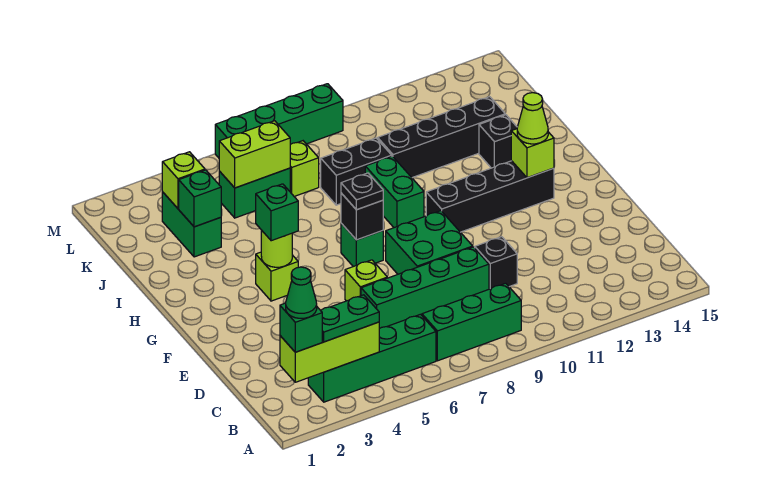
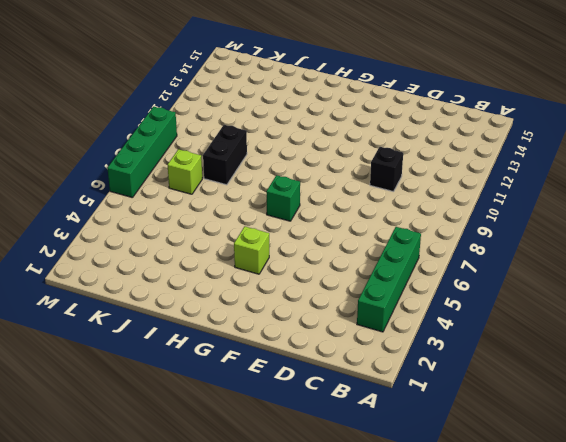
none -> green 1x3 brick [422,283,521,361]
none -> green 1x4 brick [361,247,489,329]
none -> lime 1x1 brick [345,260,387,301]
none -> green 2x2 brick [386,211,473,274]

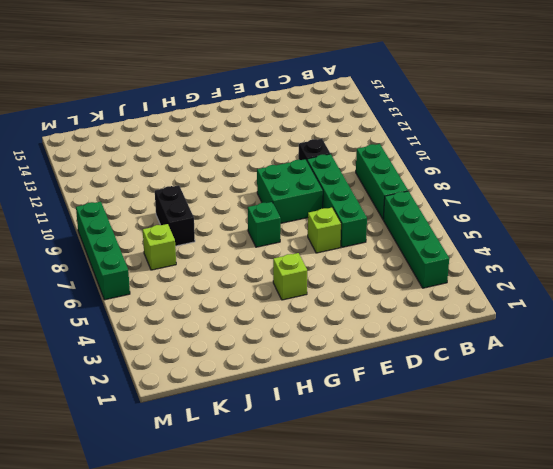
none -> black 1x4 brick [426,161,554,232]
none -> green 1x2 brick [365,156,424,228]
none -> black 1x1 brick [479,115,517,168]
none -> green 1x2 brick [162,192,221,257]

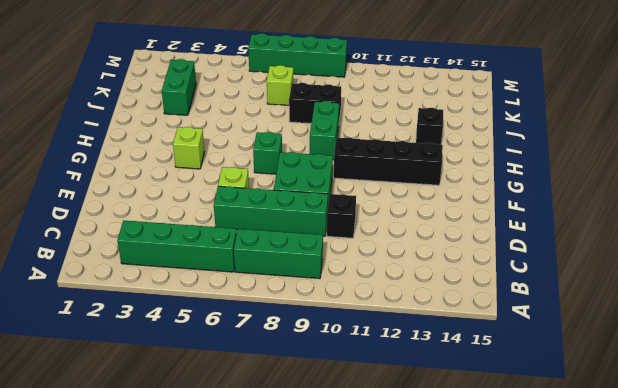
none -> black 1x4 brick [378,97,505,178]
none -> green 1x2 brick [219,168,290,218]
none -> lime 1x3 brick [280,322,379,382]
none -> lime 1x1 round brick [261,230,292,267]

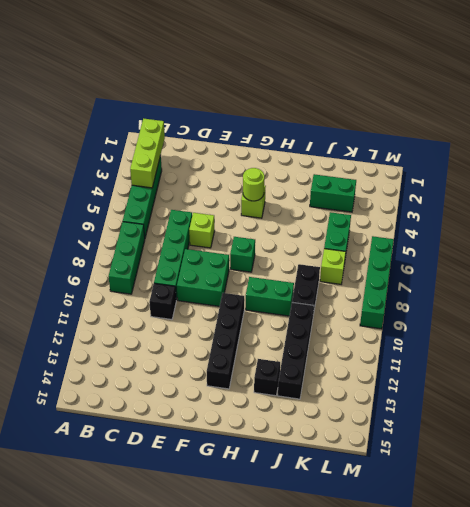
none -> black 1x1 brick [341,193,383,240]
none -> lime 1x1 brick [511,129,554,178]
none -> green 1x1 brick [179,170,221,227]
none -> lime 1x1 brick [162,152,205,209]

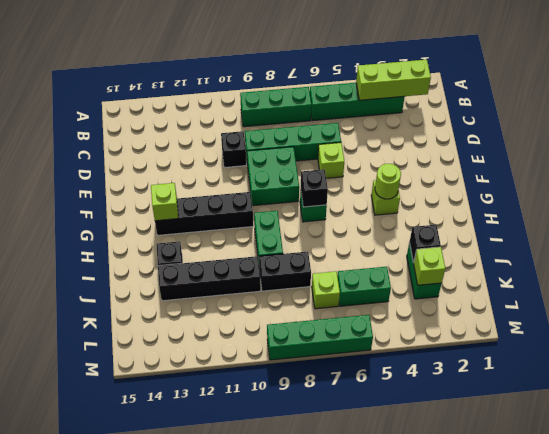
black 1x1 brick [409,225,441,263] -> green 1x1 brick [179,170,221,227]
none -> lime 1x2 brick [219,121,290,188]
none -> green 1x1 brick [280,303,322,352]
none -> green 1x2 plate [321,295,379,342]
none -> green 1x1 brick [256,184,298,241]

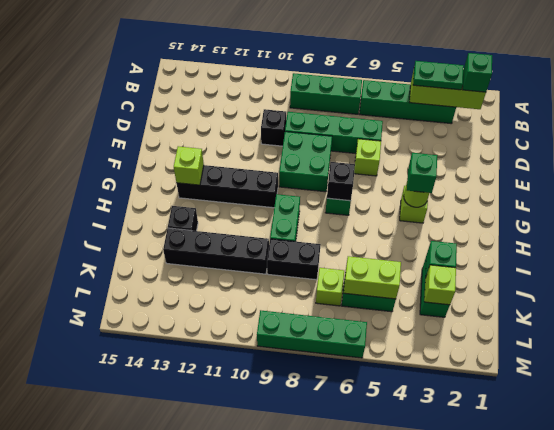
none -> black 1x1 plate [341,173,383,210]
none -> lime 1x1 cone [517,93,548,144]
none -> green 1x1 cone [286,267,317,318]

